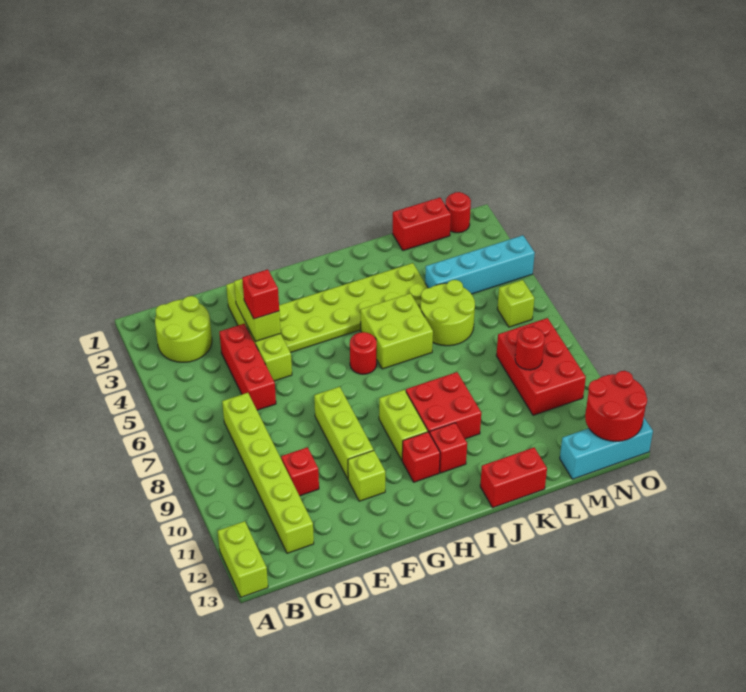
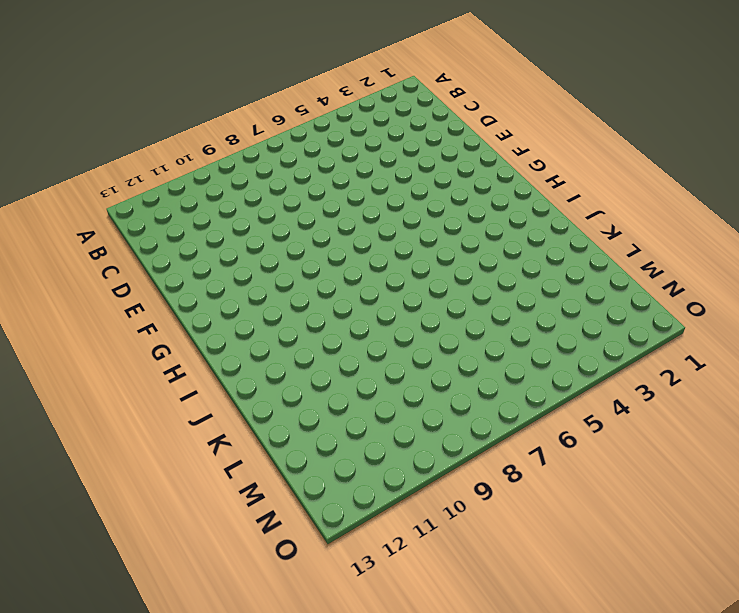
none -> lime 1x2 brick [218,521,268,597]
none -> lime 2x2 round brick [155,296,212,362]
none -> lime 1x6 brick [222,393,314,553]

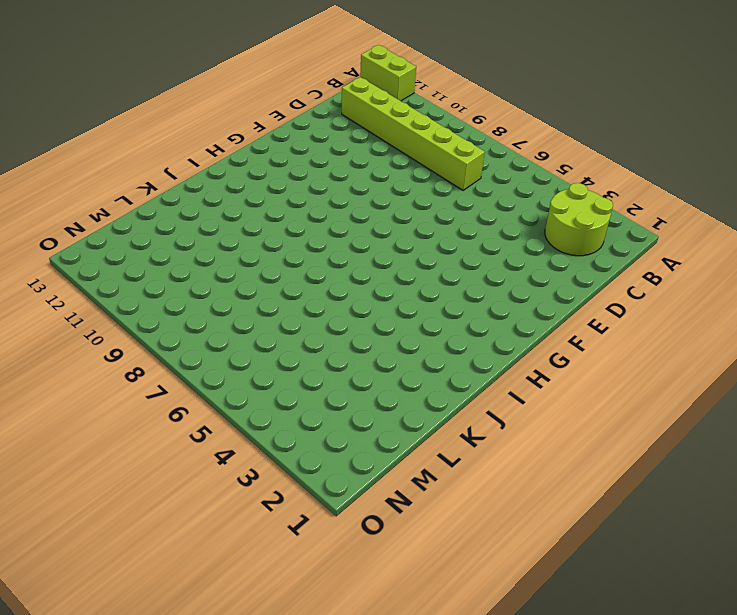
none -> red 1x3 brick [219,324,276,410]
none -> red 1x1 brick [281,447,319,496]
none -> lime 1x4 brick [226,282,292,381]

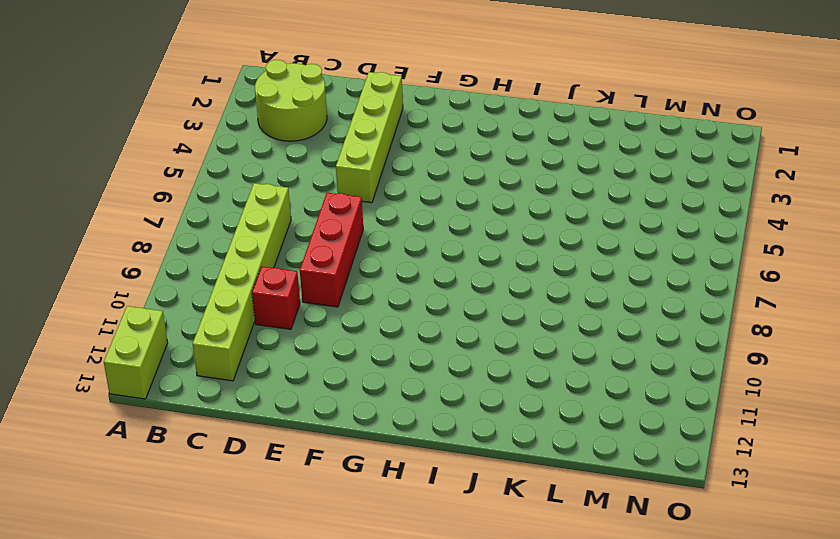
red 1x3 brick [300,193,363,307] -> red 1x3 brick moved to [219,324,276,410]
none -> lime 2x6 plate [279,263,428,352]
none -> lime 1x3 brick [314,387,374,479]
none -> lime 1x1 brick [348,451,385,501]

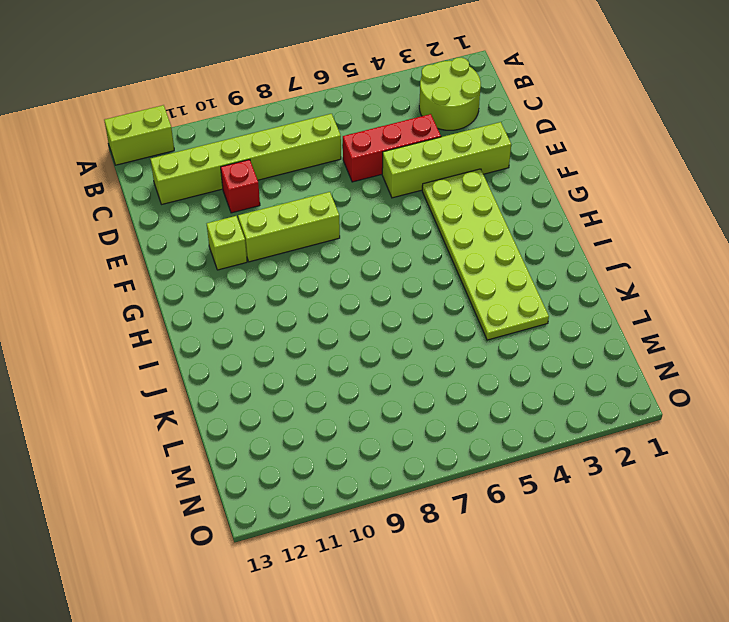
none -> red 1x1 round brick [350,332,377,374]
none -> lime 1x2 brick [379,390,428,460]
none -> red 1x1 brick [402,432,440,482]

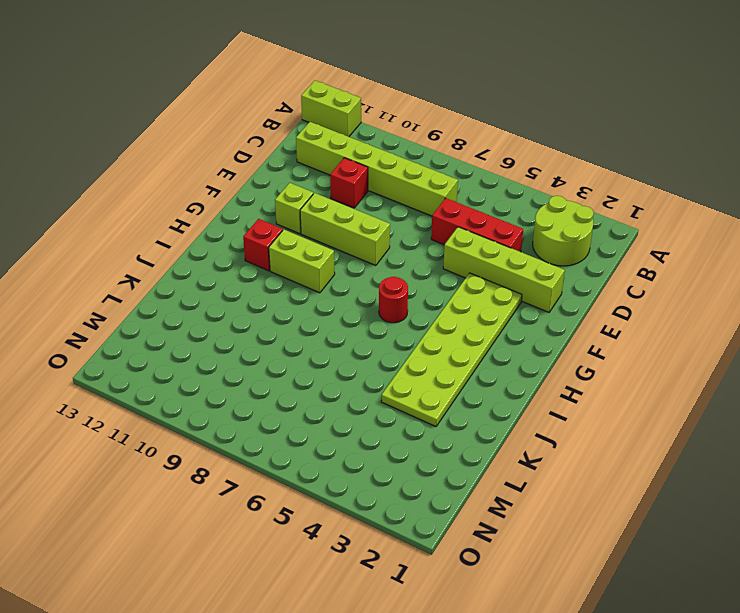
none -> lime 2x2 brick [361,293,433,369]
none -> red 2x2 brick [406,372,481,439]
none -> red 1x1 brick [430,423,467,473]

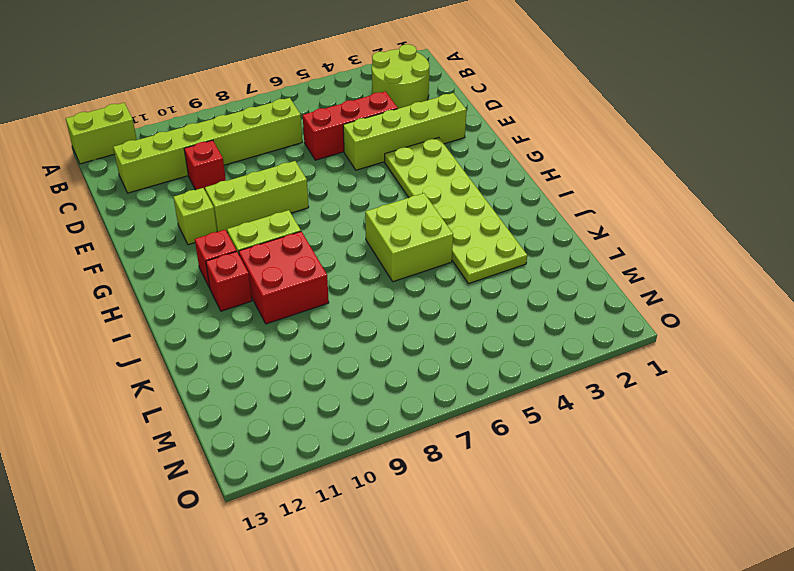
none -> red 1x1 round brick [350,332,377,374]
none -> red 1x2 brick [480,448,547,508]
none -> lime 2x2 round brick [420,280,475,346]

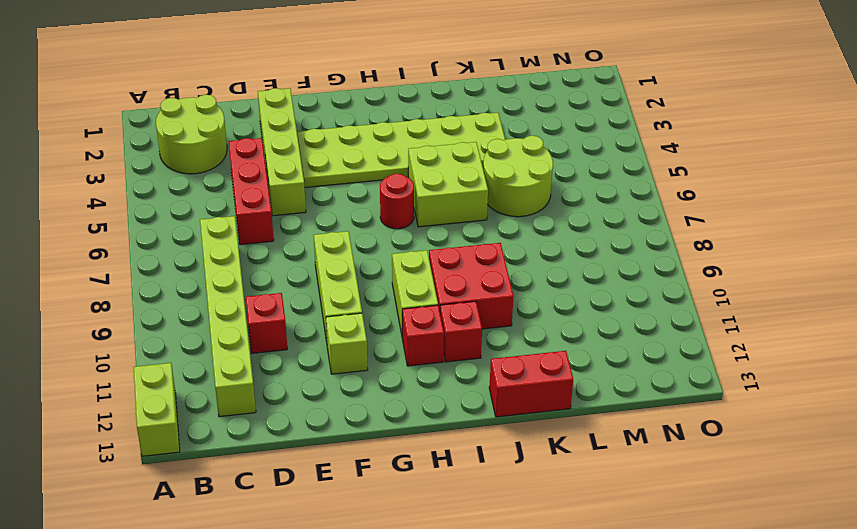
none -> red 1x2 brick [393,198,451,251]
none -> cyan 1x4 brick [425,235,535,294]
none -> red 2x3 brick [496,318,586,415]

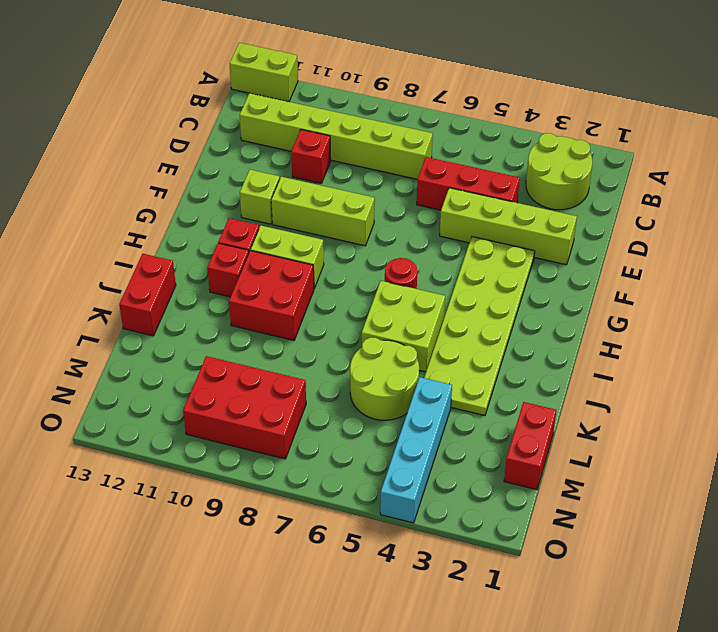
none -> cyan 1x3 brick [560,418,653,479]
none -> red 1x1 round brick [446,192,471,233]
none -> lime 1x1 brick [497,280,534,327]

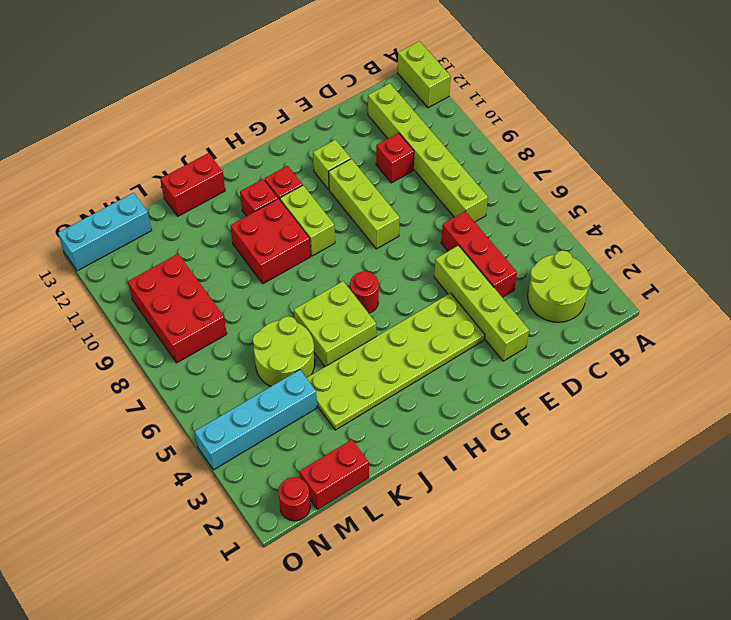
none -> lime 1x1 brick [497,280,534,327]
none -> lime 1x2 brick [234,279,281,341]
none -> red 1x1 round brick [515,327,545,370]

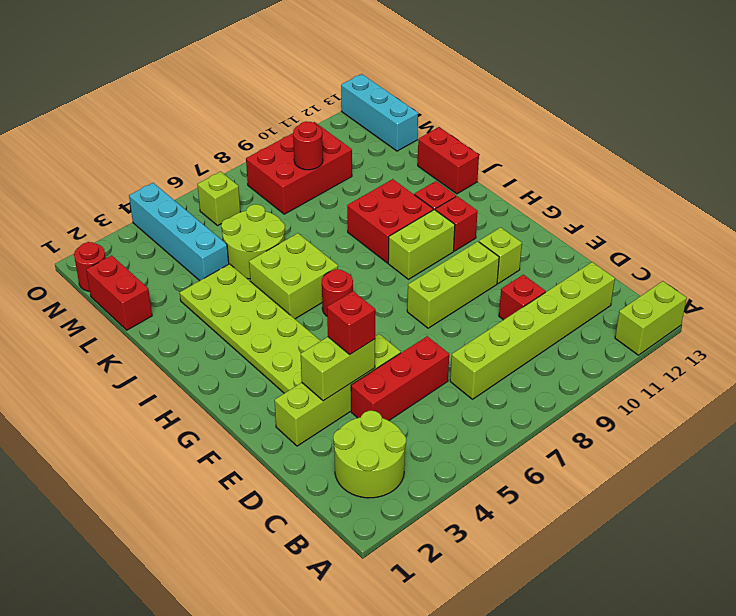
none -> red 2x2 round brick [585,371,647,441]

